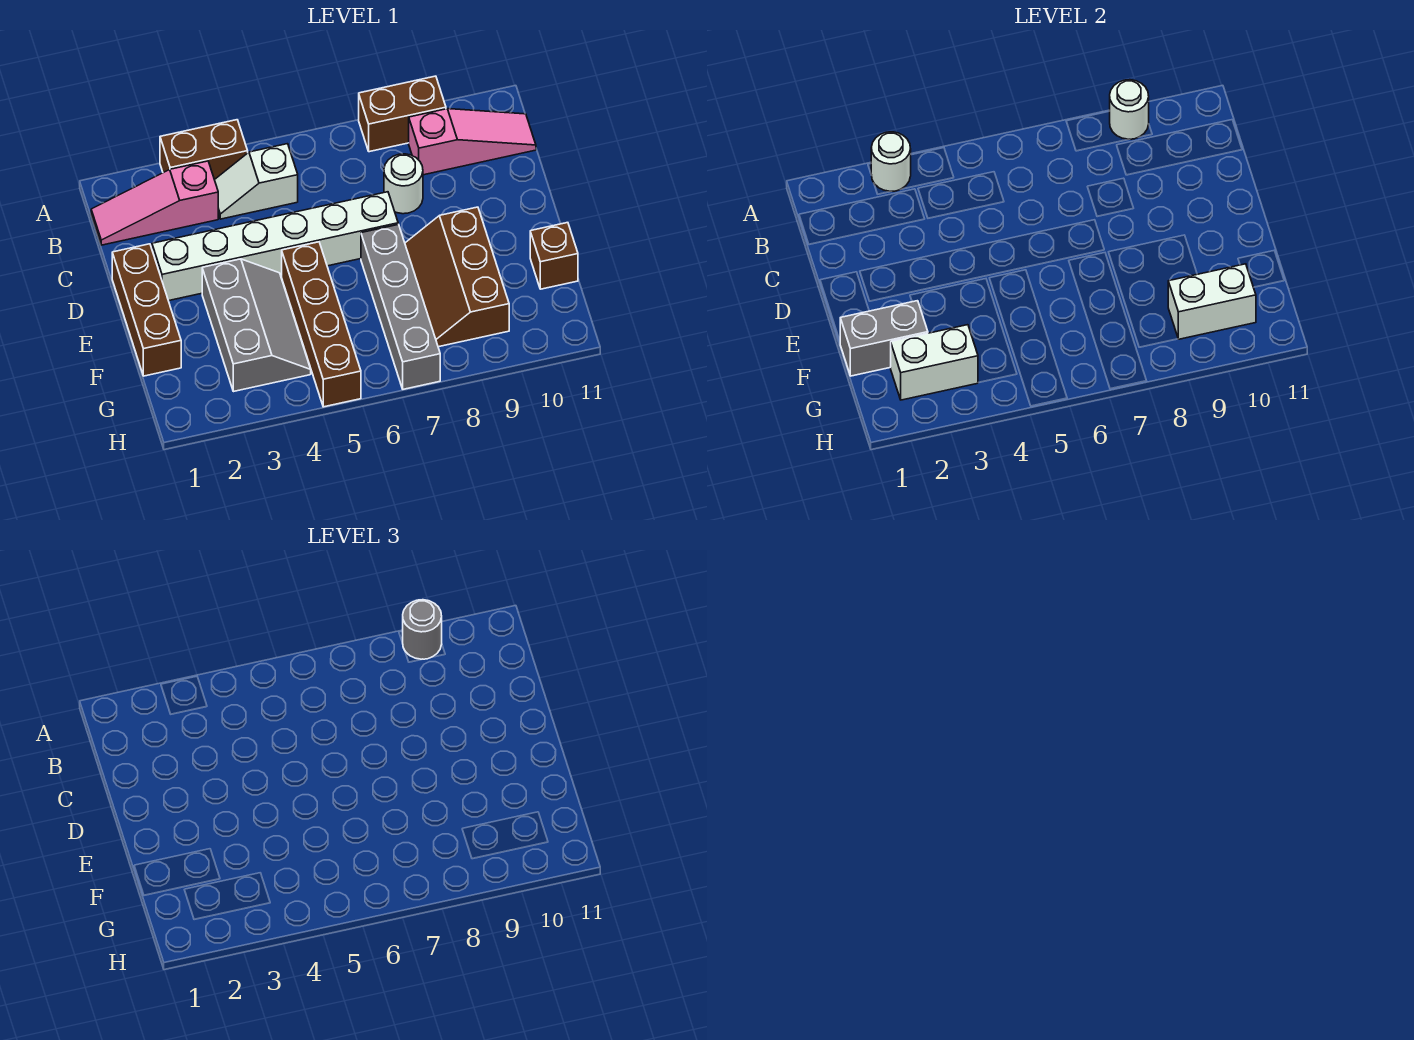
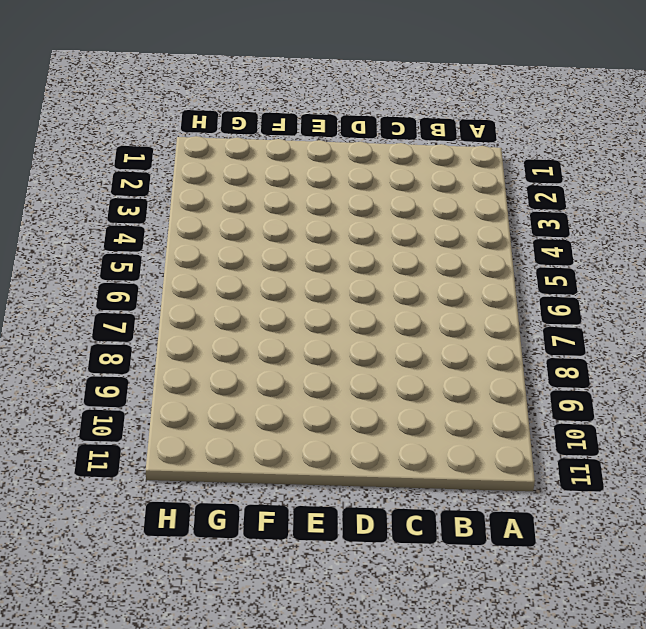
none -> brown 1x2 brick [160,120,248,180]
none -> brown 1x2 brick [359,76,446,152]
none -> pink 1x3 slope [91,161,218,245]

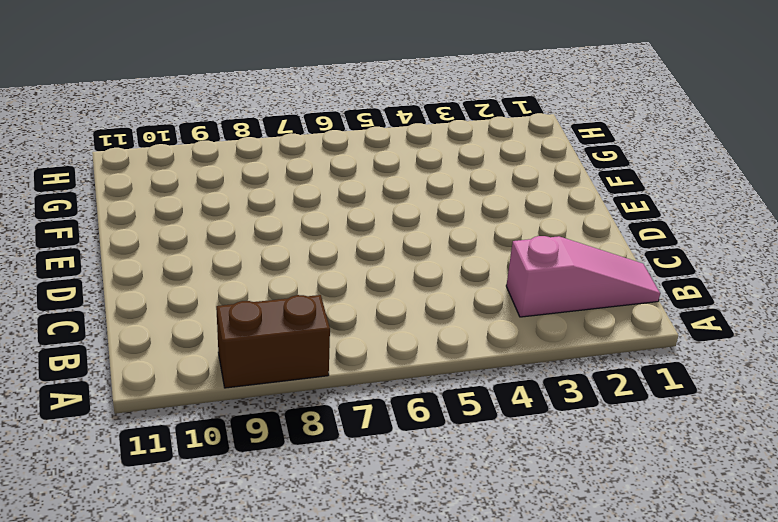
none -> brown 1x2 brick [160,120,248,180]
none -> white 1x2 slope [215,144,298,219]
none -> pink 1x3 slope [409,109,536,175]

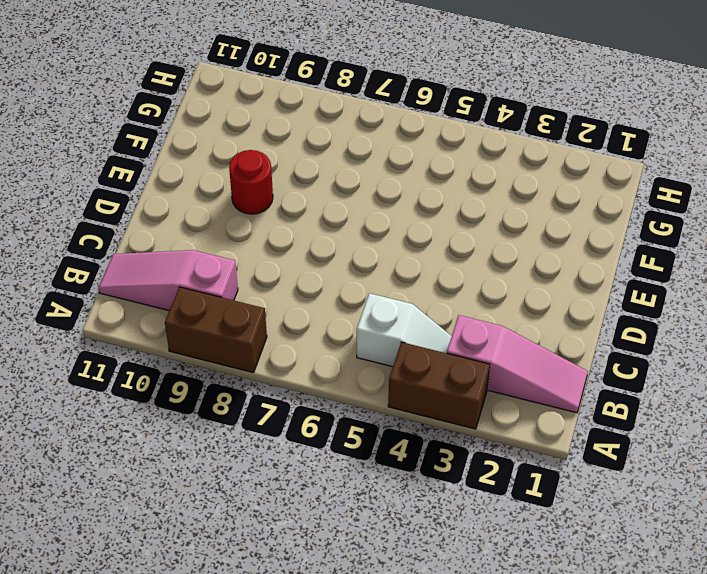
red 1x1 round brick [229,150,273,214] -> brown 2x3 slope [405,207,509,347]
none -> white 1x1 round brick [384,154,423,214]
none -> brown 1x3 brick [112,244,181,376]
none -> white 1x6 brick [152,192,398,301]

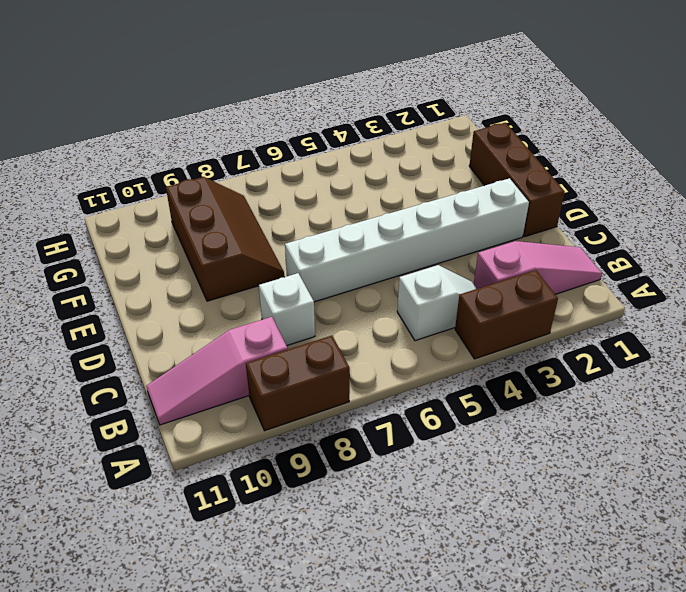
white 1x1 brick [259,273,315,346] -> white 1x1 round brick [384,154,423,214]
none -> grey 2x3 slope [202,259,311,392]
none -> brown 1x4 brick [282,242,361,407]
none -> grey 1x4 brick [361,224,440,389]

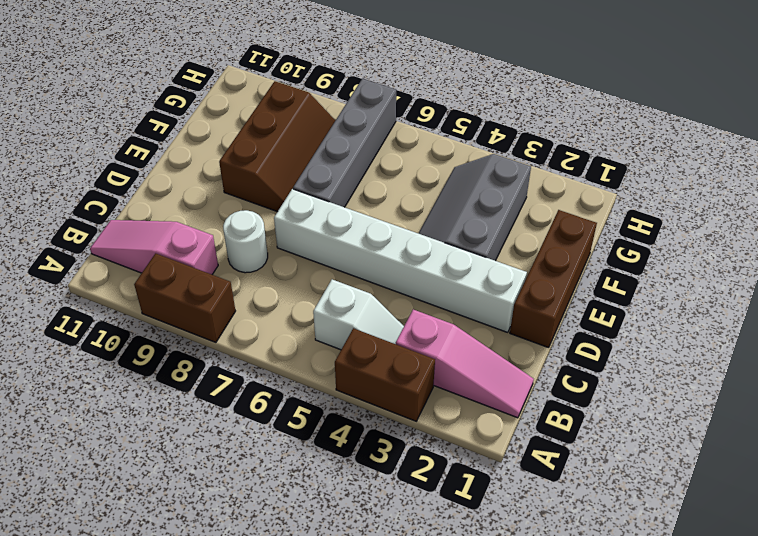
none -> brown 1x4 brick [282,242,361,407]
none -> brown 1x1 brick [530,223,578,289]
none -> white 1x1 round brick [871,132,911,191]

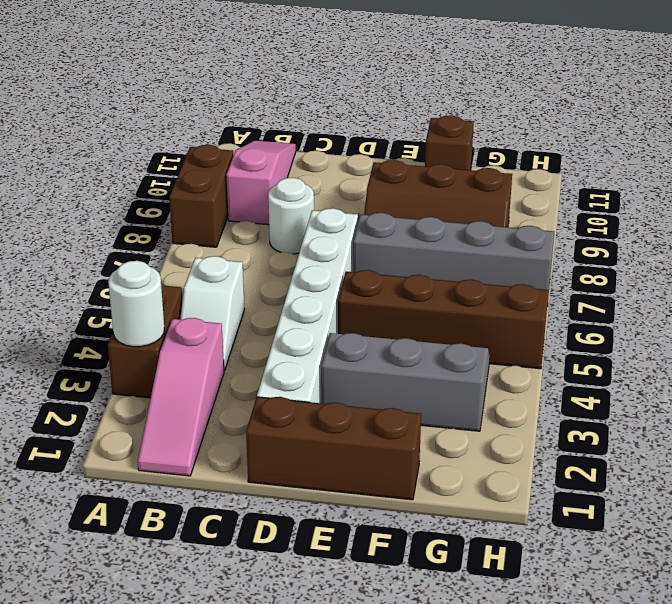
none -> white 1x1 round brick [1110,80,1149,139]
none -> grey 1x2 brick [840,301,928,376]
none -> white 1x2 brick [891,325,978,400]

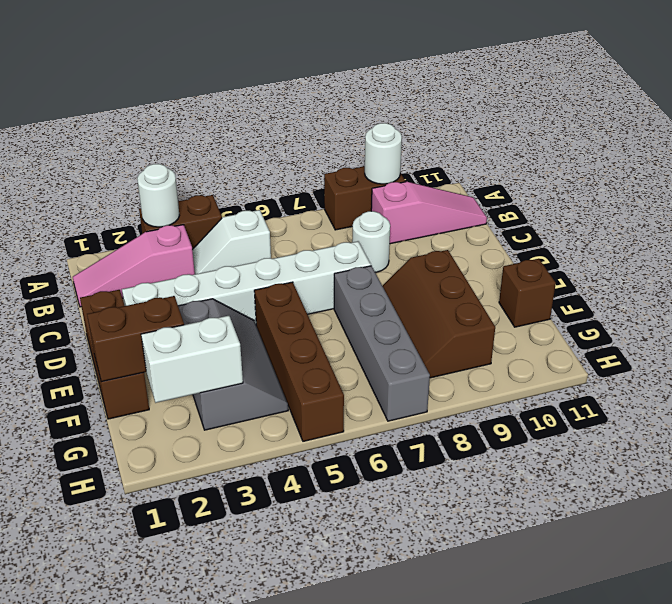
brown 1x2 brick [87,296,184,382] -> grey 1x2 brick [840,301,928,376]
none -> white 1x2 brick [1168,264,1256,339]
none -> grey 1x1 round brick [403,600,442,659]

